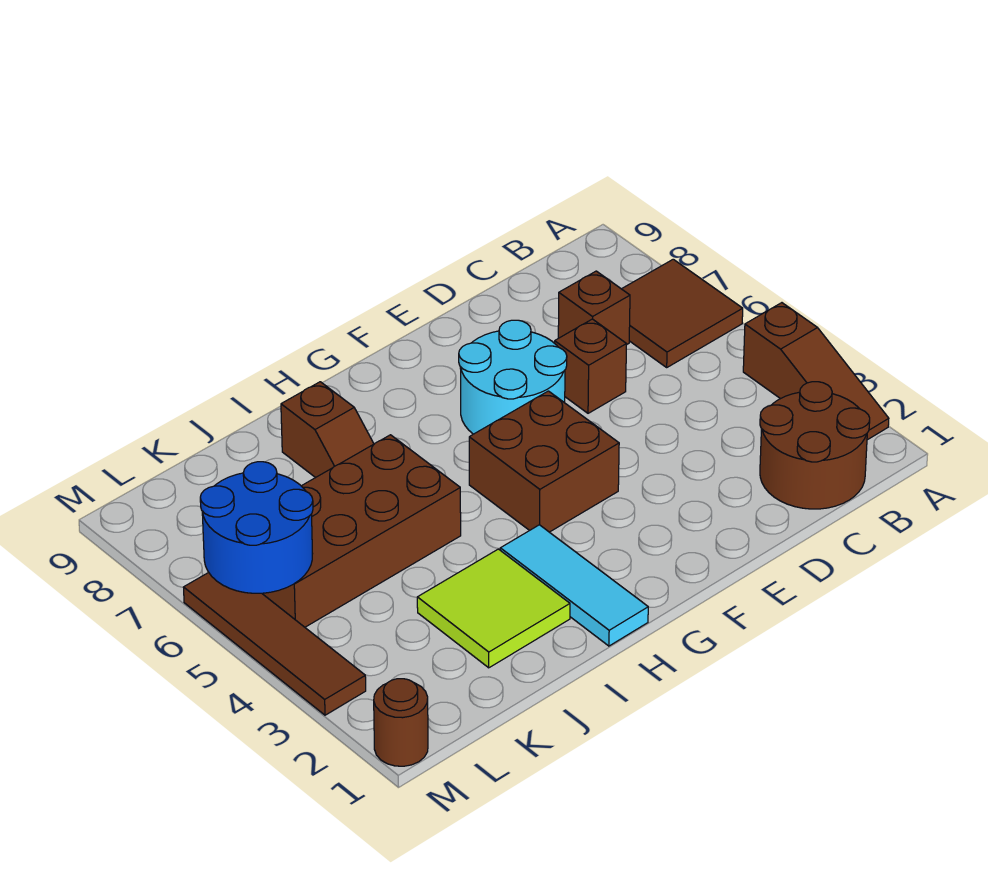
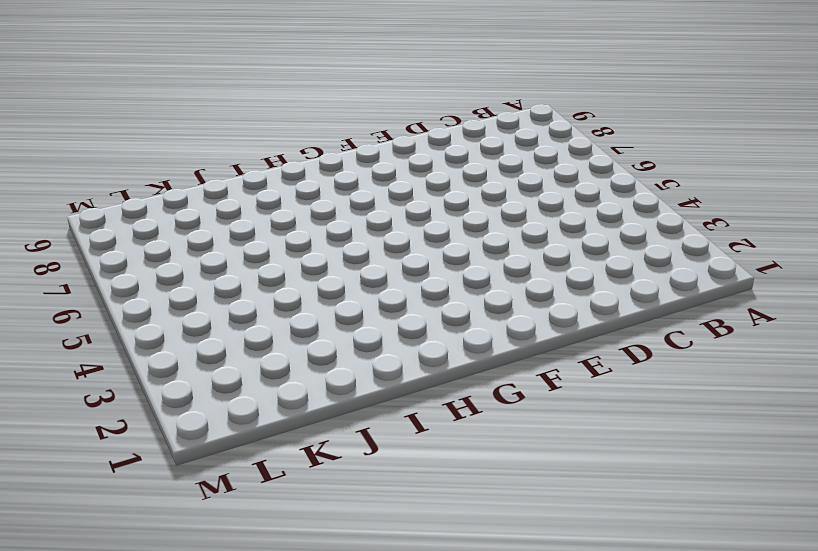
none -> brown 1x3 slope [743,303,889,440]
none -> brown 2x2 tile [622,259,743,367]
none -> brown 2x2 round brick [760,382,870,509]

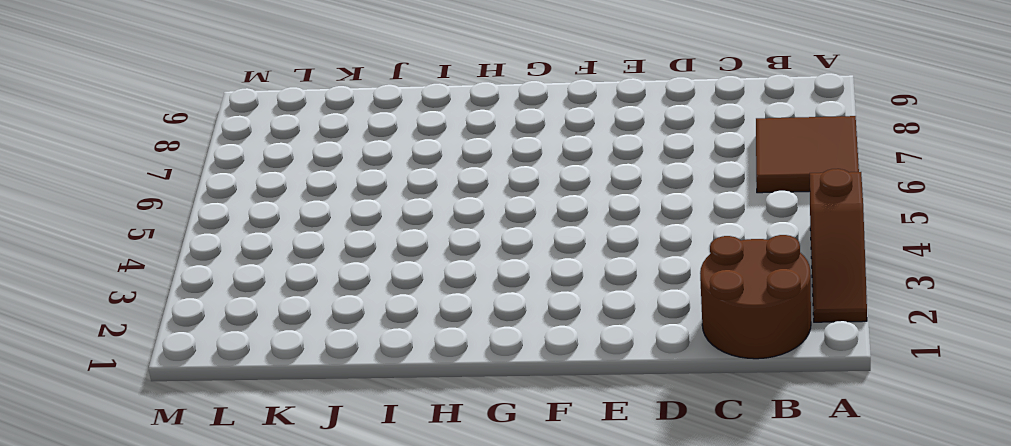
none -> brown 1x1 brick [558,271,630,345]
none -> brown 1x1 brick [555,319,626,413]
none -> cyan 2x2 round brick [459,320,567,434]

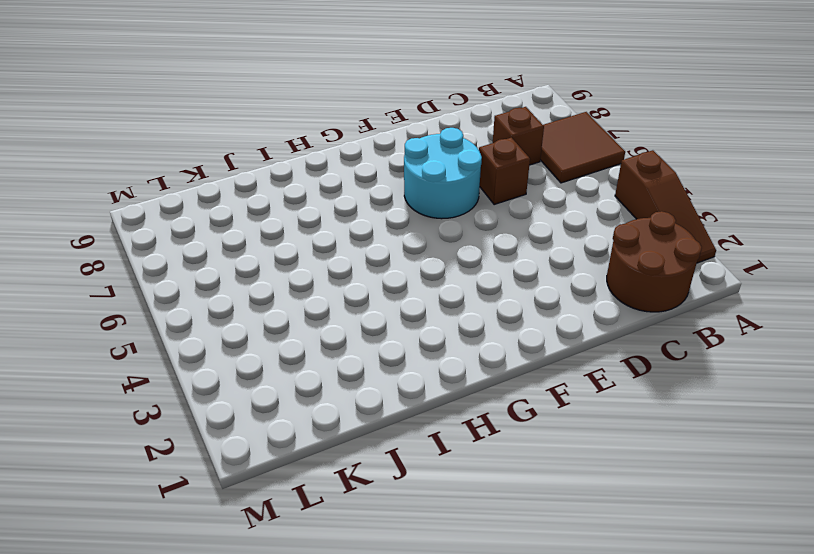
none -> brown 2x2 brick [469,391,619,532]
none -> cyan 1x3 tile [500,525,648,646]
none -> lime 2x2 tile [417,549,570,668]

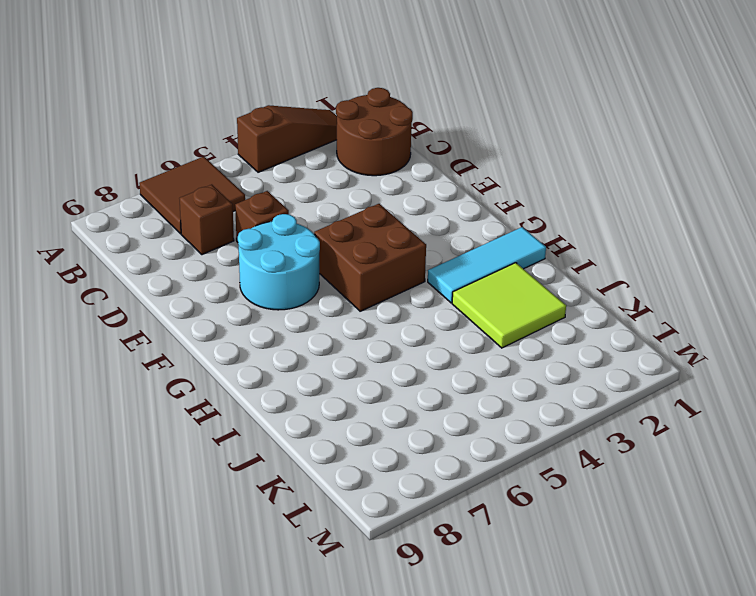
none -> brown 2x4 brick [262,435,461,627]
none -> brown 1x2 slope [281,382,374,478]
none -> brown 1x1 round brick [374,679,428,766]

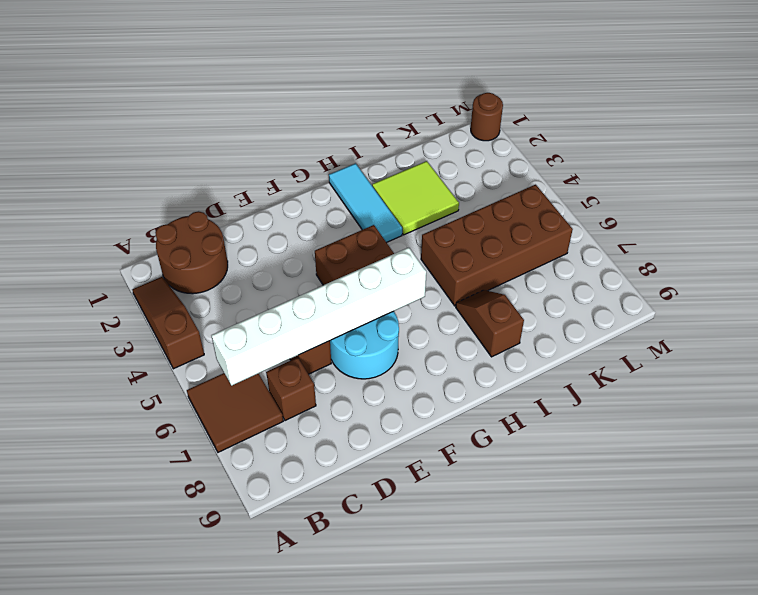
white 1x6 brick [211,247,426,386] -> none
none -> brown 1x4 tile [184,573,366,715]
none -> blue 2x2 round brick [200,462,313,593]

